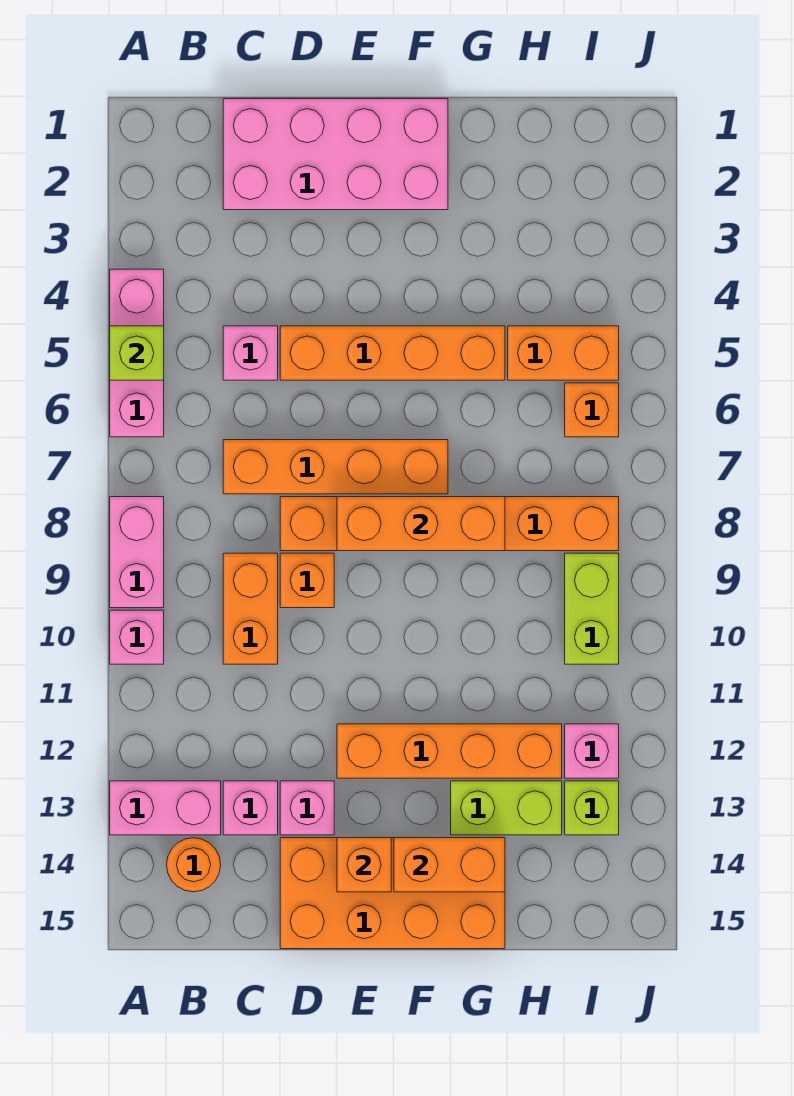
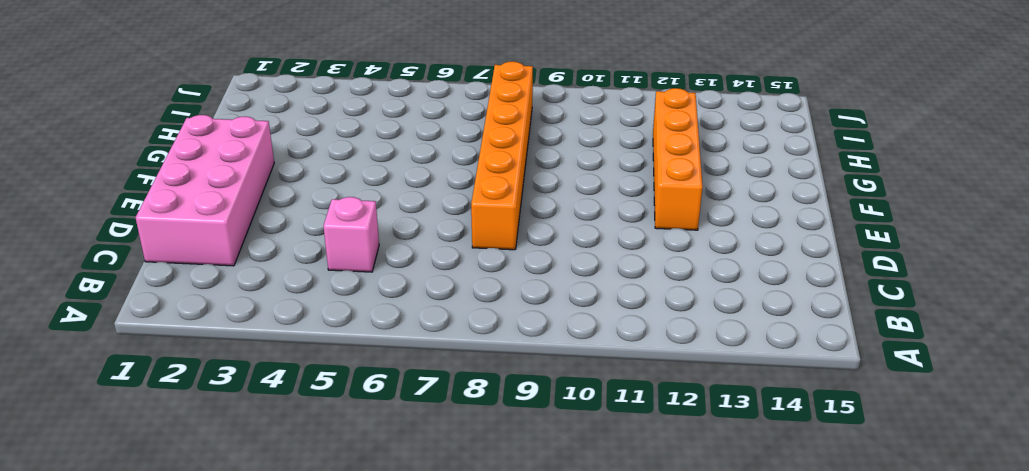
none -> pink 1x3 brick [110,269,164,437]
none -> pink 1x2 brick [110,497,164,608]
none -> pink 1x1 brick [110,610,164,664]

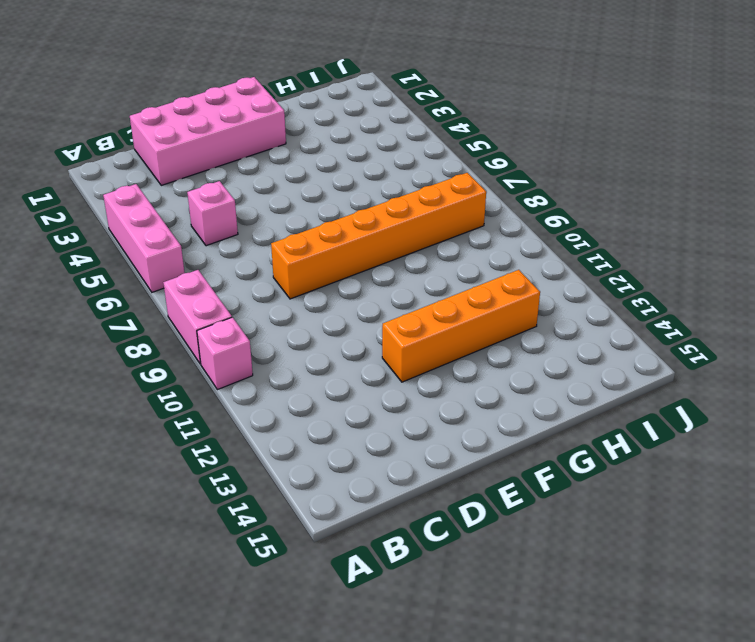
none -> pink 1x2 brick [110,781,221,835]
none -> orange 1x1 round brick [167,838,221,892]
none -> orange 1x4 brick [223,440,448,494]

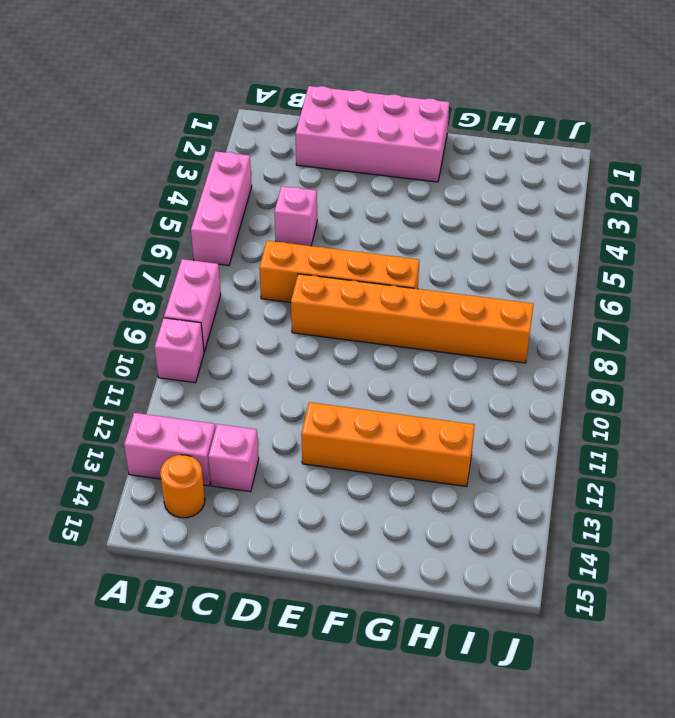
none -> orange 1x2 brick [223,553,278,664]
none -> orange 1x4 brick [280,326,505,380]
none -> orange 1x1 brick [280,553,334,608]

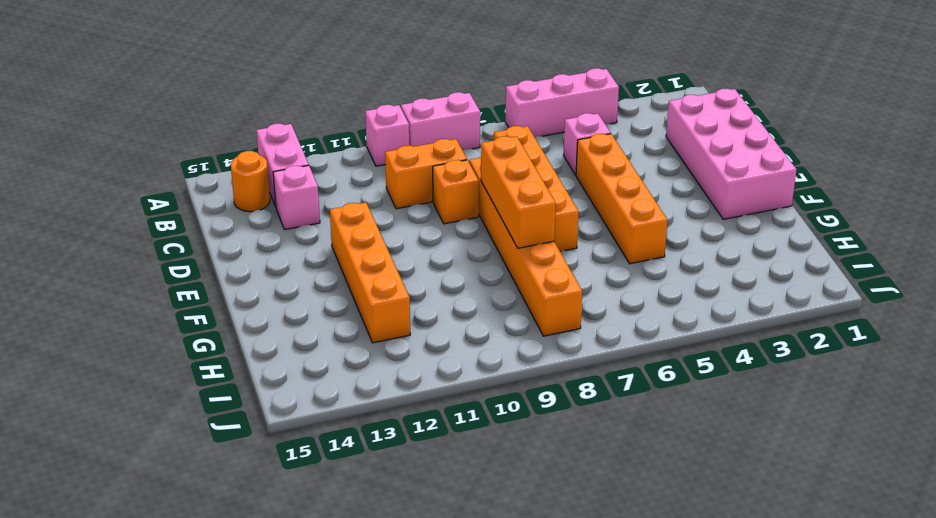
none -> pink 1x1 brick [280,781,334,835]
none -> orange 2x4 brick [280,838,505,949]
none -> lime 1x2 brick [451,781,562,835]

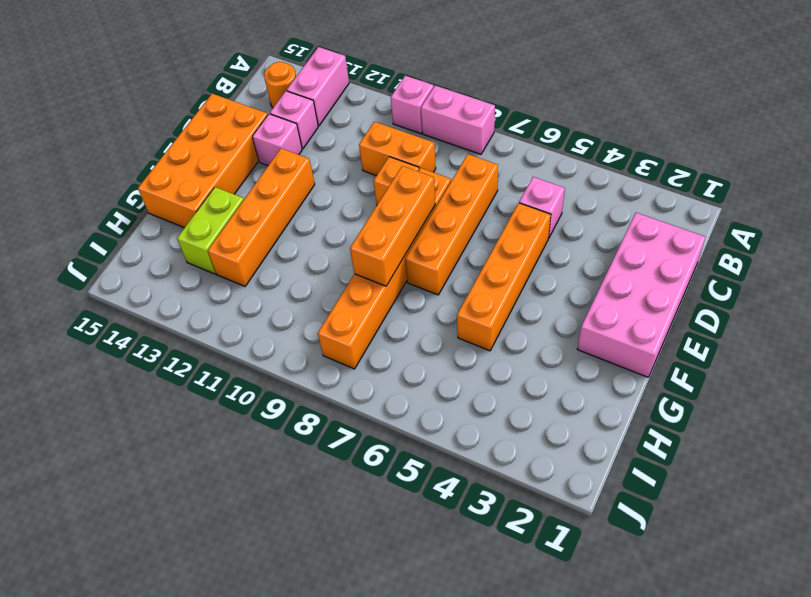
none -> pink 1x3 brick [110,269,164,437]
none -> orange 1x2 brick [508,326,619,380]
none -> orange 1x1 brick [565,383,619,437]

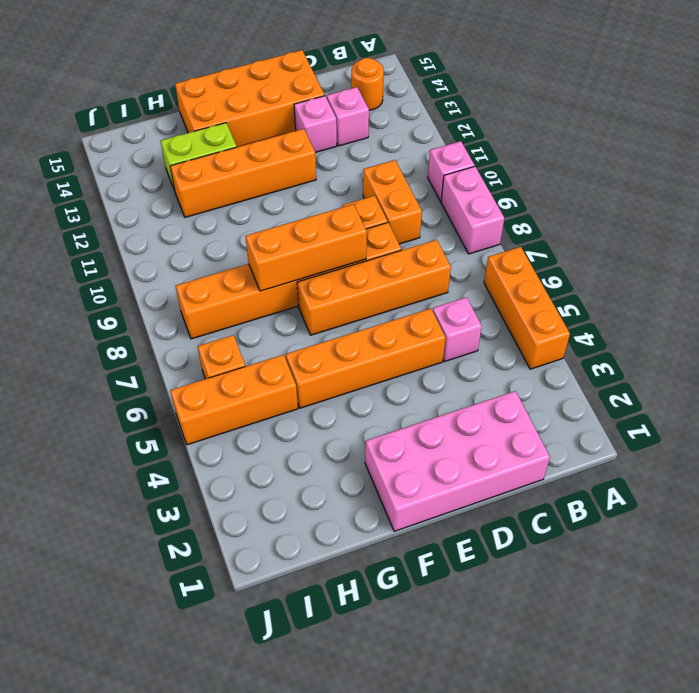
orange 1x3 brick [484,247,570,369] -> pink 1x3 brick [110,269,164,437]
orange 1x3 brick [170,355,298,445] -> orange 1x2 brick [508,326,619,380]
none -> pink 1x2 brick [110,781,221,835]
none -> lime 1x2 brick [565,553,619,664]
none -> pink 1x1 brick [565,724,619,778]

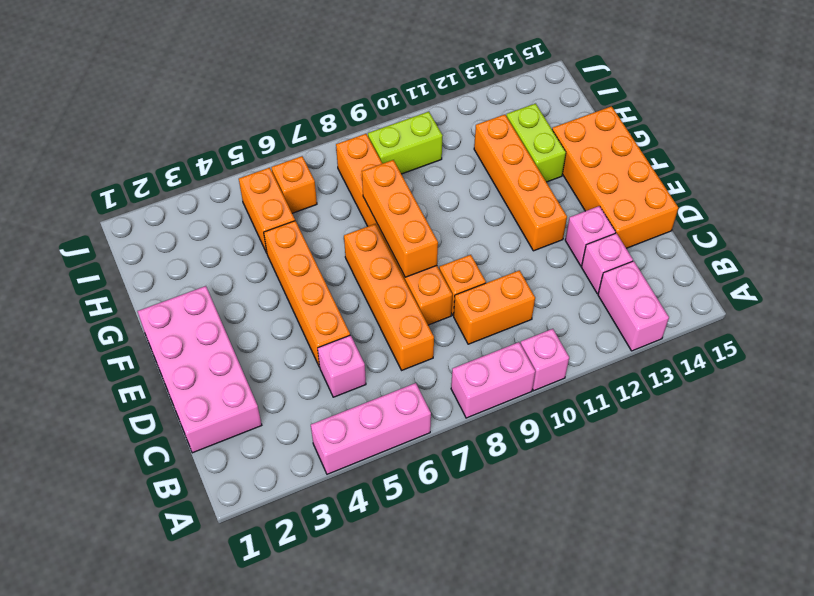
none -> orange 1x1 round brick [167,838,221,892]
none -> pink 1x1 brick [565,724,619,778]
none -> lime 1x1 brick [565,781,619,835]

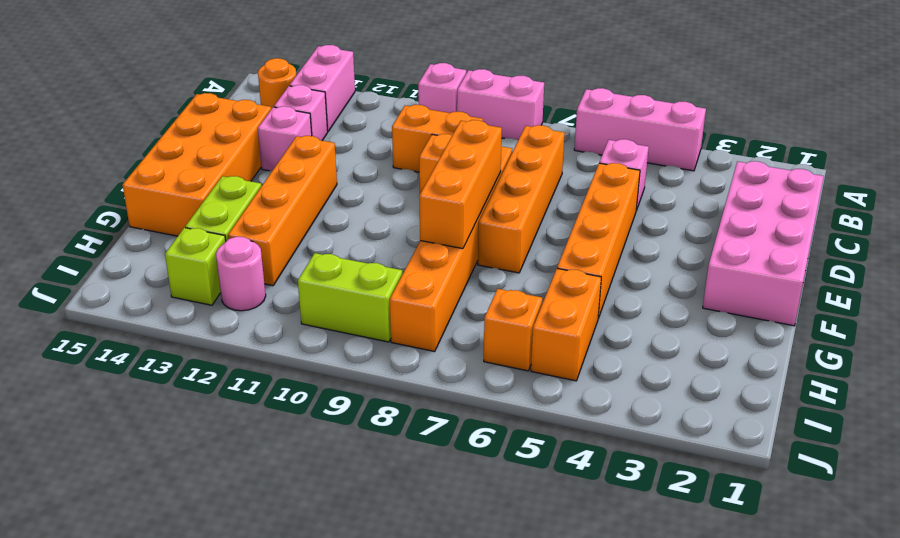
pink 1x1 round brick [216,237,266,311] -> pink 1x1 brick [565,724,619,778]
none -> lime 1x1 brick [110,326,164,380]
none -> orange 1x1 brick [337,838,391,892]
none -> orange 1x2 brick [394,838,505,892]

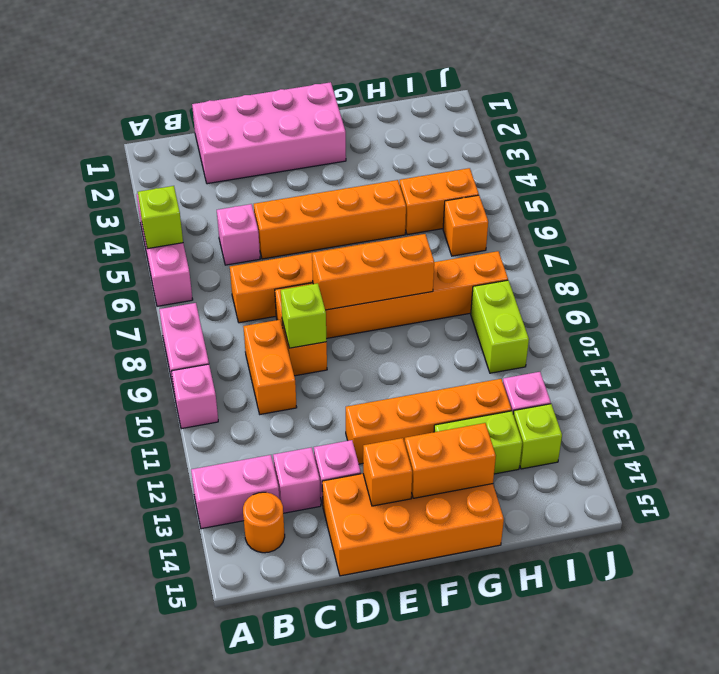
lime 1x1 brick [281,283,327,348] -> none

